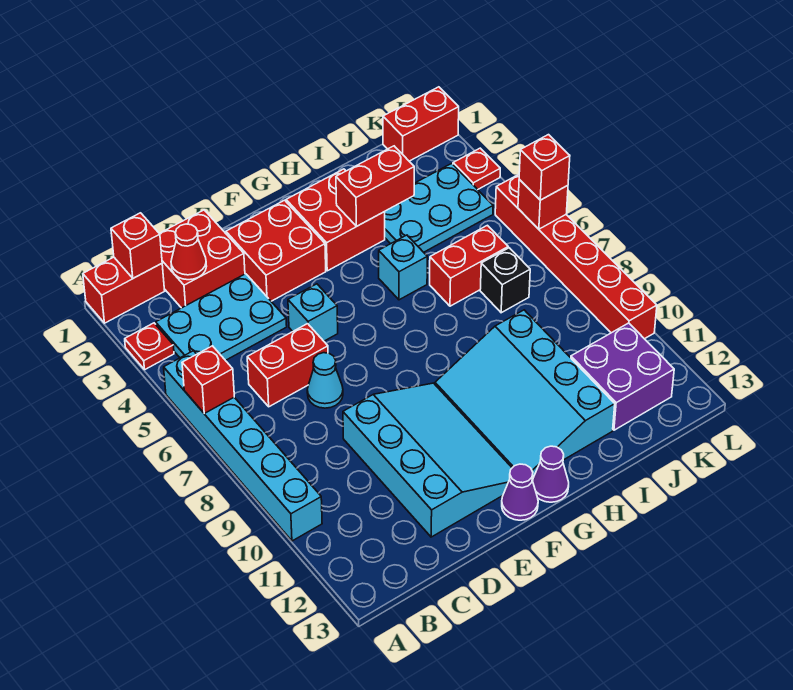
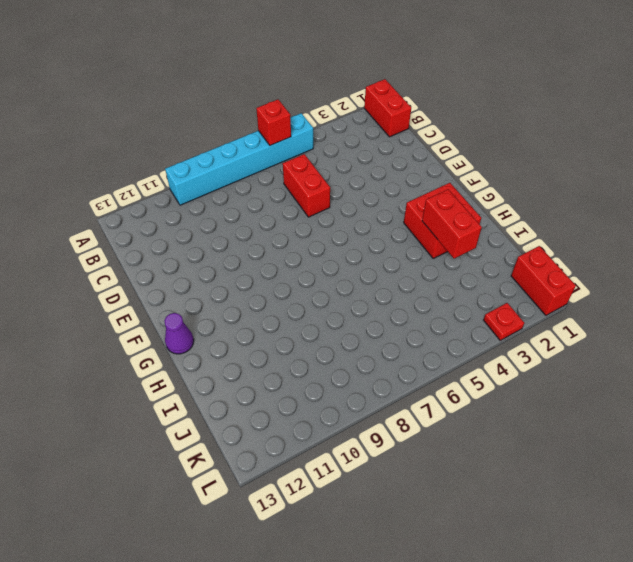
none -> red 1x1 plate [125,323,174,369]
none -> cyan 2x3 plate [156,274,287,360]
none -> red 2x2 brick [159,210,245,308]

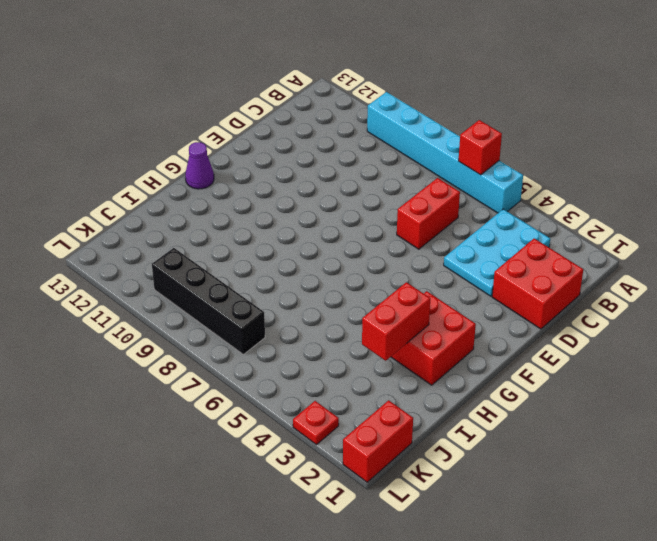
black 1x4 brick [152,248,265,354] -> none
none -> red 1x2 brick [83,257,165,323]
none -> red 1x1 plate [125,323,174,369]
none -> cyan 1x1 cone [307,353,343,408]

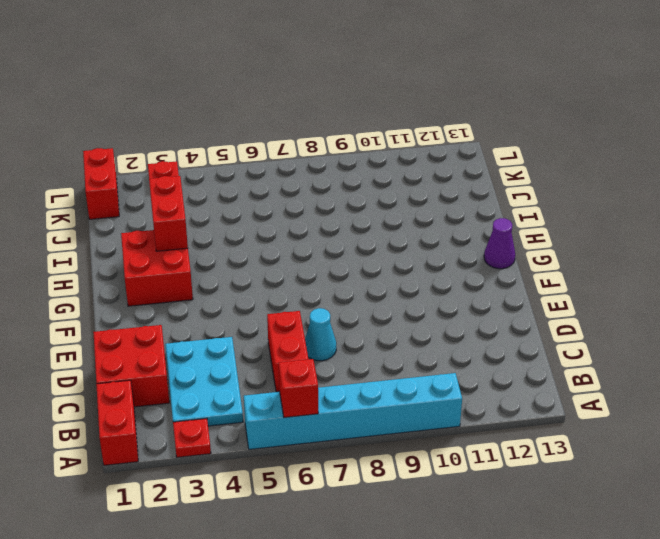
none -> cyan 3x4 slope [343,383,512,537]
none -> red 2x2 brick [226,200,326,301]
none -> cyan 1x1 brick [288,284,338,341]

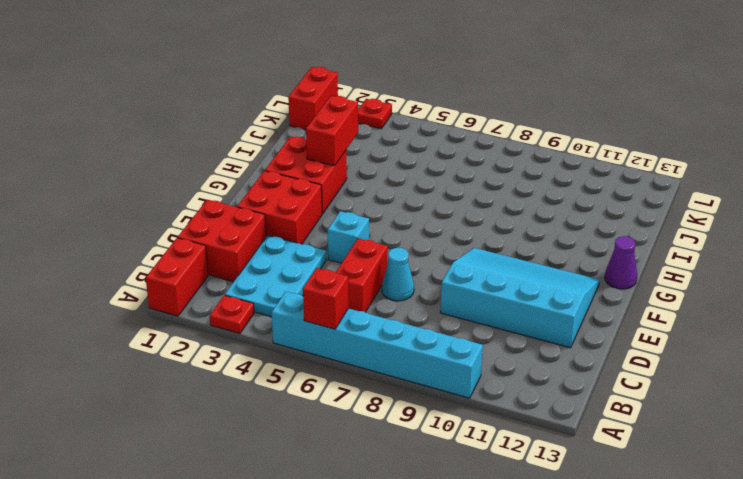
none -> purple 1x1 cone [502,464,538,520]
none -> cyan 3x4 slope [435,310,615,478]
none -> cyan 1x1 brick [379,235,427,300]

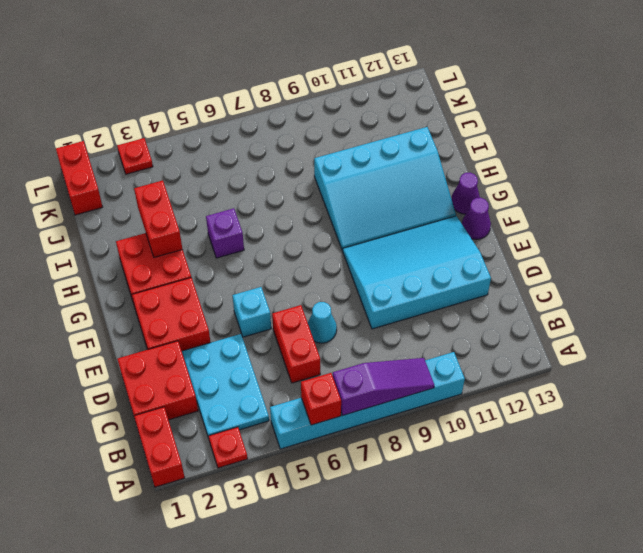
purple 1x3 slope [333,358,434,416] -> none
purple 1x1 brick [206,208,244,258] -> cyan 1x1 brick [379,235,427,300]
none -> cyan 2x3 plate [385,163,493,252]
none -> red 1x2 brick [430,225,508,306]
none -> black 1x1 brick [480,248,530,313]

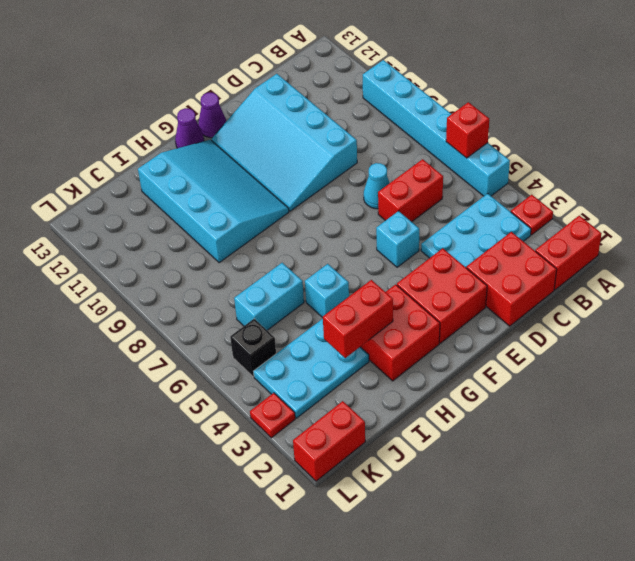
cyan 1x2 brick [234,263,304,330] -> red 1x2 brick [430,225,508,306]
black 1x1 brick [230,319,276,377] -> black 1x1 brick moved to [480,248,530,313]
none -> purple 2x2 brick [571,323,674,430]
none -> red 1x6 brick [495,174,657,339]
none -> red 1x1 brick [111,213,162,278]

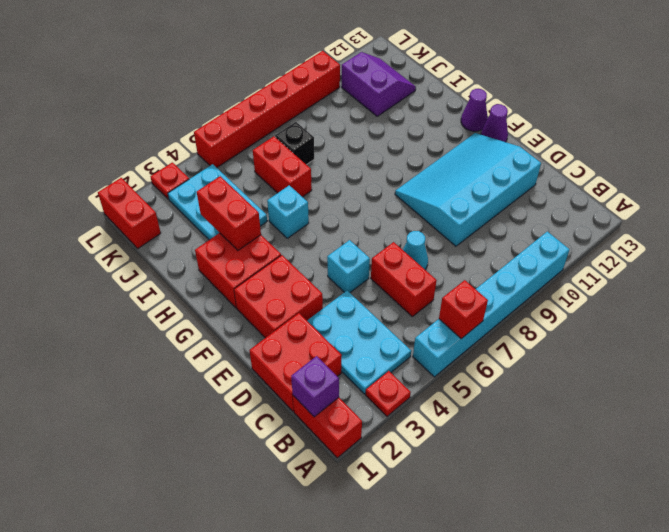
purple 1x1 brick [291,356,339,417] -> red 1x1 brick [111,213,162,278]
purple 2x2 slope [342,52,416,116] -> purple 2x2 brick [571,323,674,430]
none -> cyan 3x4 slope [435,310,615,478]
none -> red 1x1 cone [171,224,207,280]
none -> red 1x1 brick [518,180,568,229]

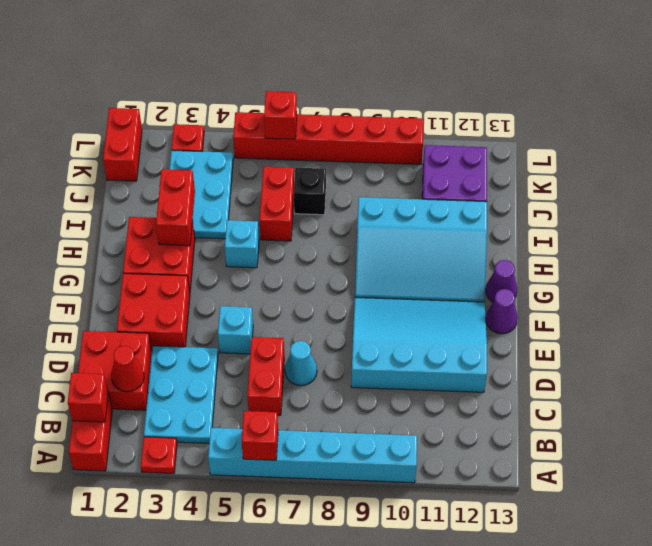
none -> red 1x1 brick [519,135,570,200]

